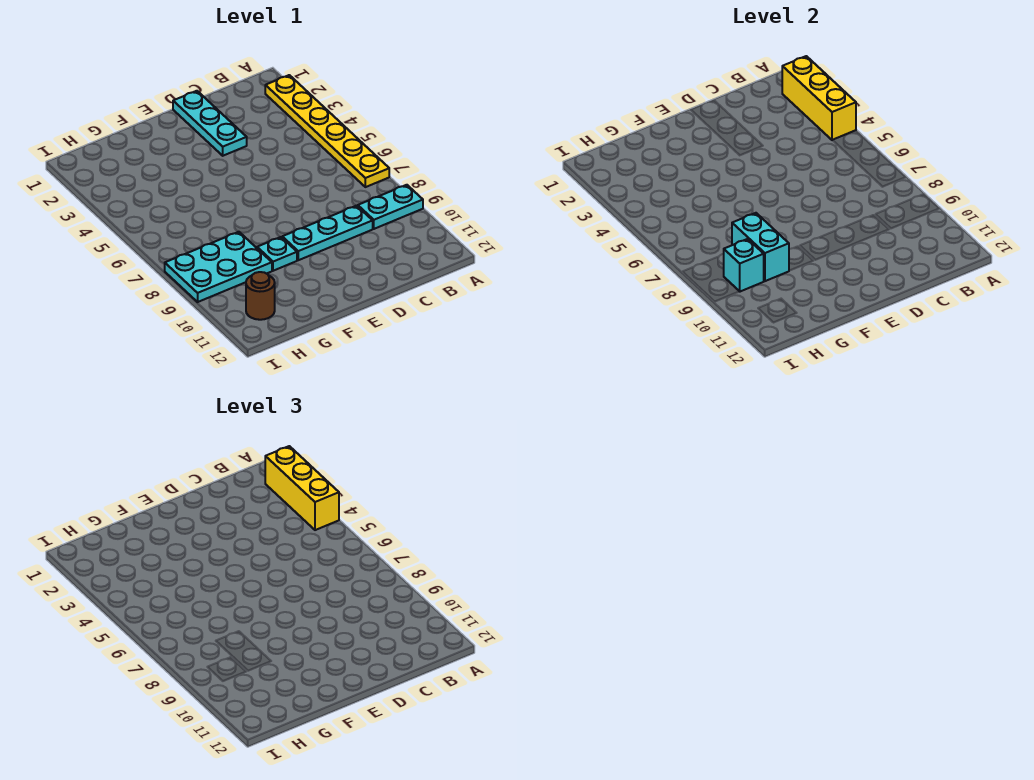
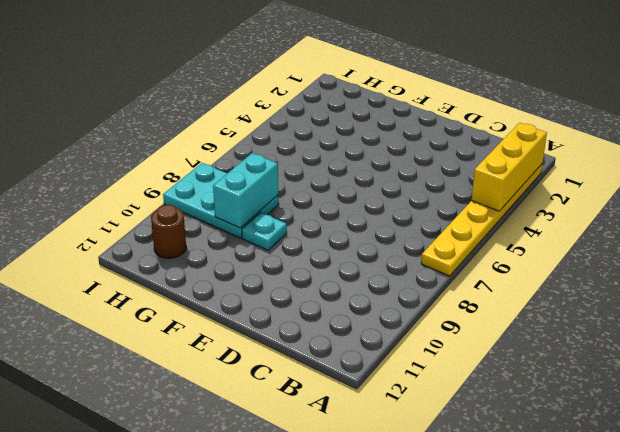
none -> cyan 1x2 plate [358,185,423,229]
none -> cyan 1x3 plate [282,206,373,260]

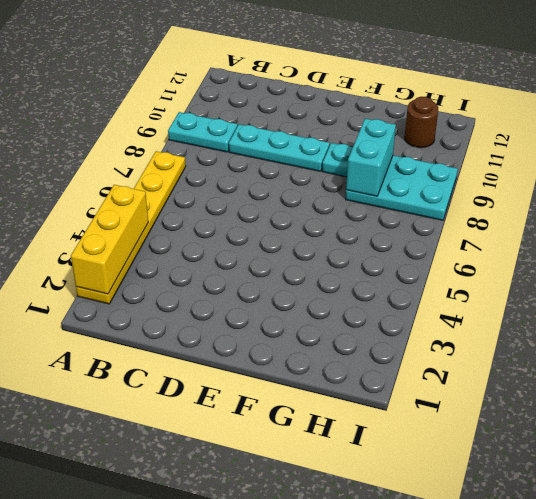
none -> cyan 1x3 plate [173,91,247,156]
none -> cyan 1x1 brick [724,239,764,292]

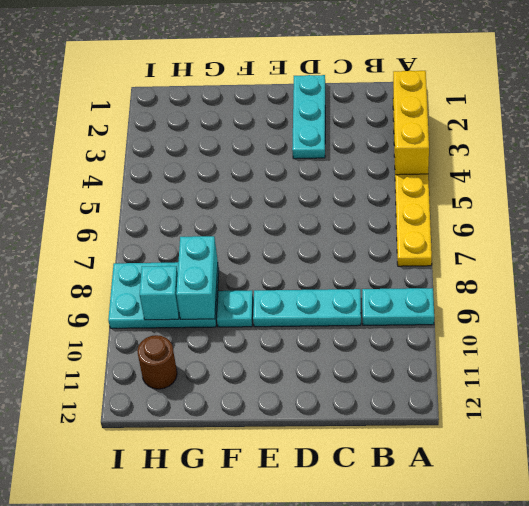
none -> yellow 1x3 brick [265,446,339,530]

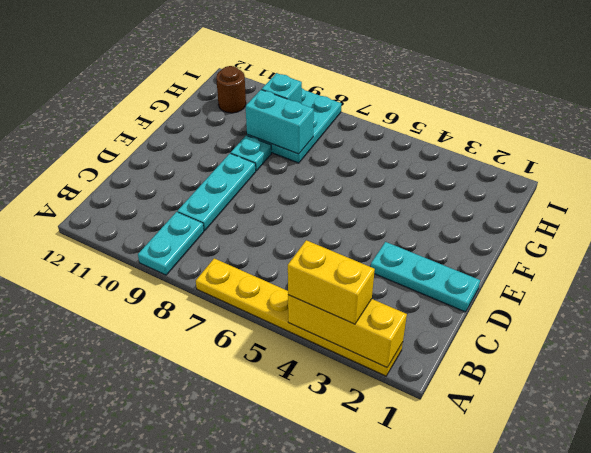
yellow 1x2 brick [288,240,375,324] -> yellow 1x3 brick [265,446,339,530]

